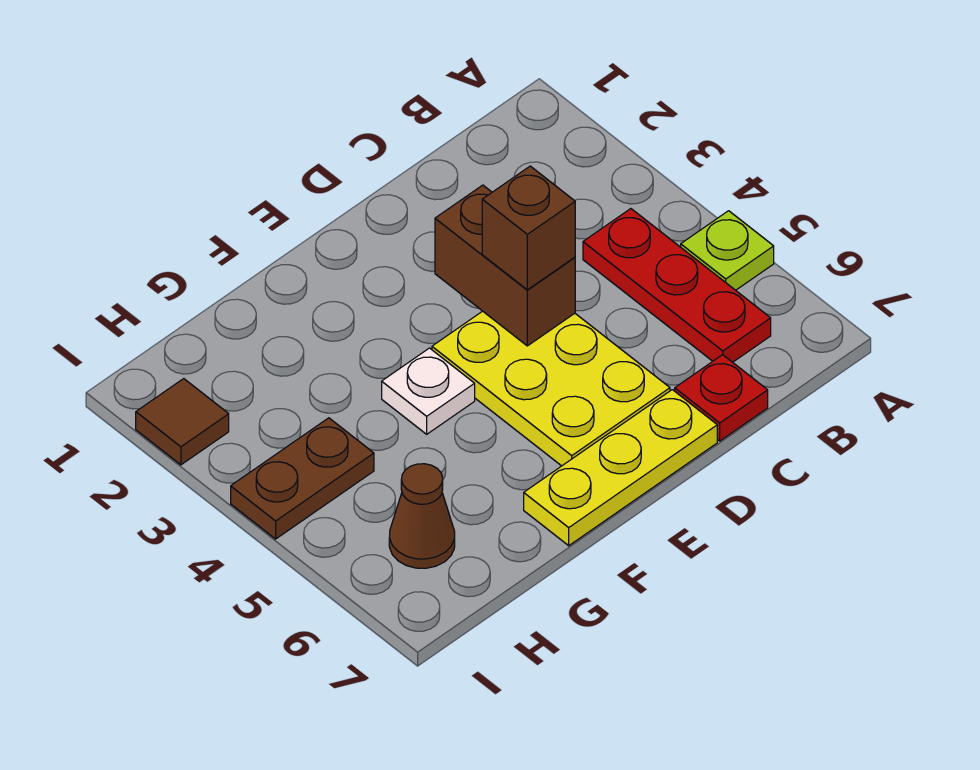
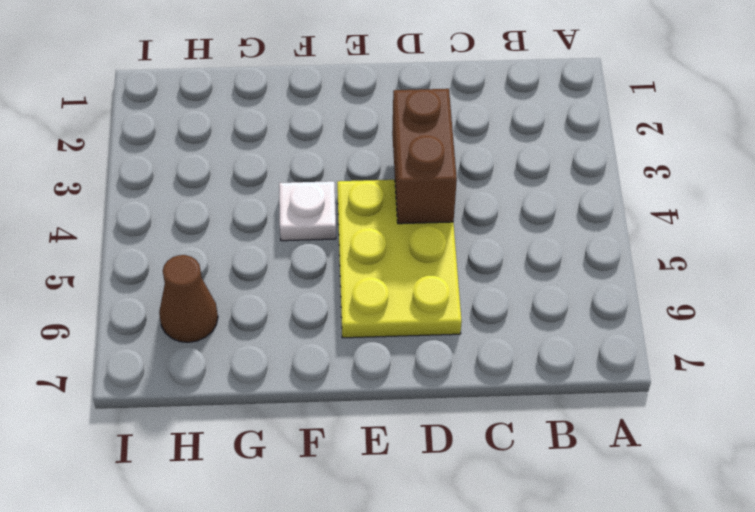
none -> lime 1x1 plate [681,211,774,290]
none -> red 1x3 plate [583,209,771,362]

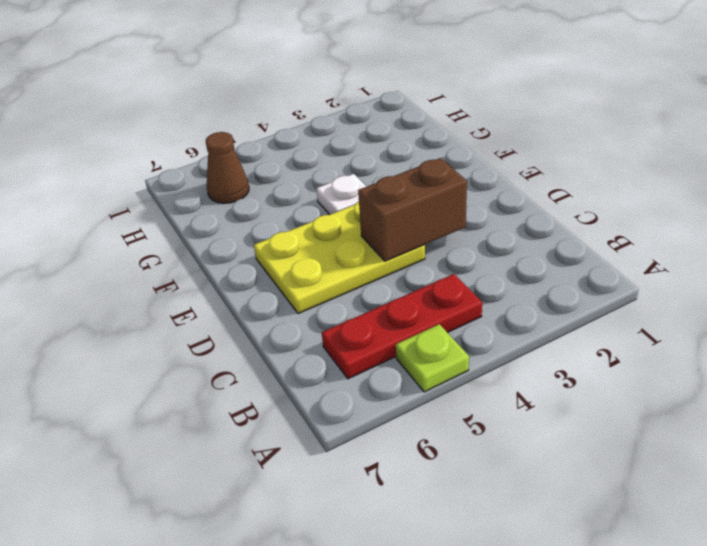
none -> red 1x1 plate [675,355,768,441]
none -> yellow 1x3 plate [524,390,717,546]

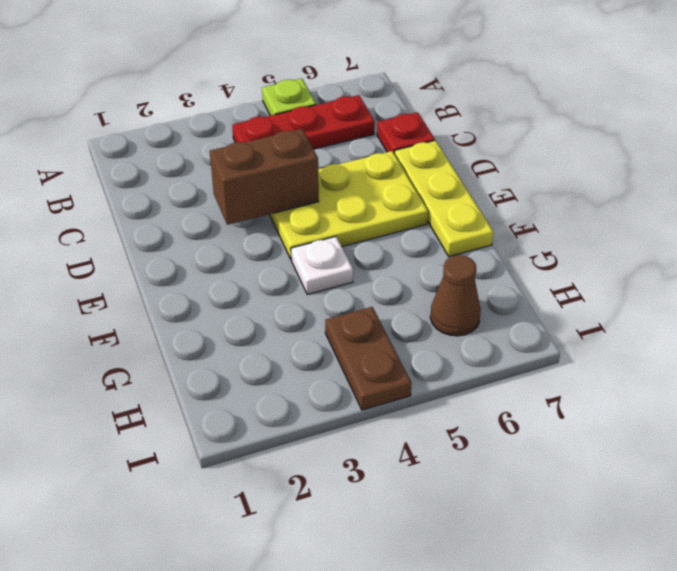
none -> brown 1x1 tile [136,379,229,465]
none -> brown 1x1 brick [482,166,575,290]

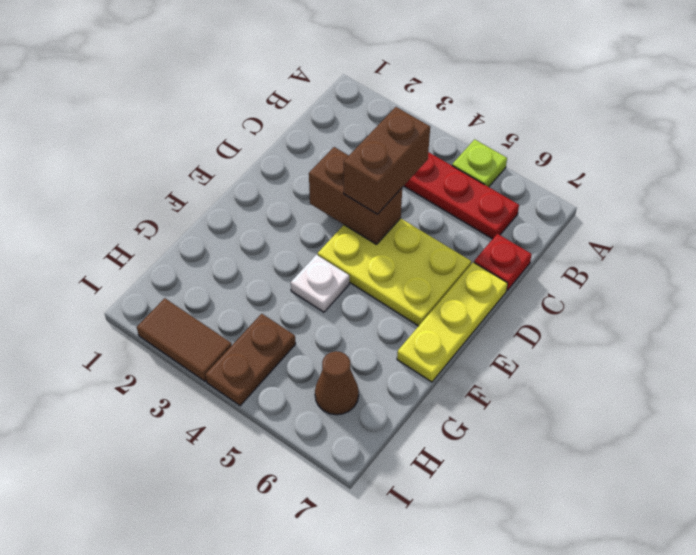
brown 1x2 brick [344,107,430,214] -> brown 1x1 brick [482,166,575,290]
brown 1x2 tile [137,298,232,381] -> brown 1x1 tile [136,379,229,465]

